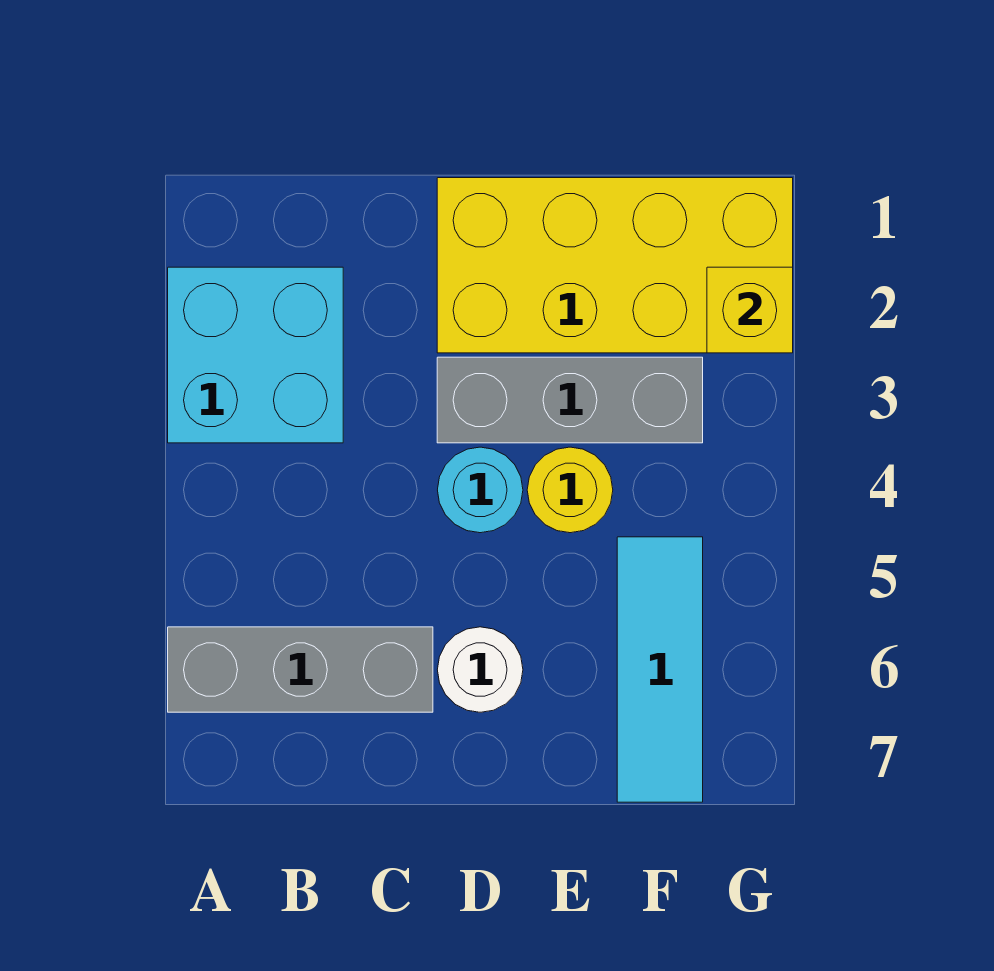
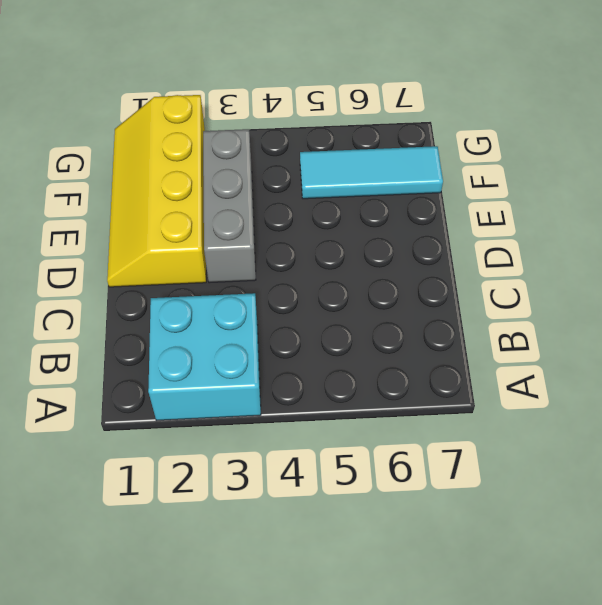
yellow 2x4 slope [107,95,206,287] -> yellow 2x4 brick [437,178,793,353]
none -> grey 1x3 brick [168,627,433,712]
none -> cyan 1x1 round brick [438,447,523,533]

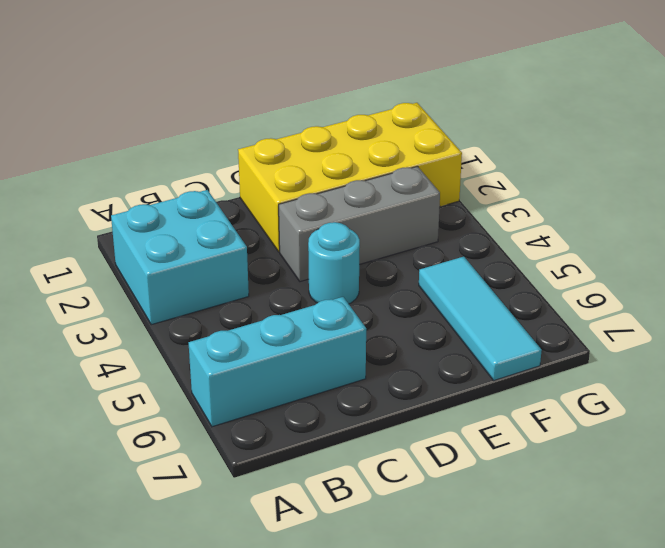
cyan 1x3 brick [189,297,366,427] -> grey 1x3 brick [168,627,433,712]
none -> white 1x1 round brick [437,627,523,712]
none -> yellow 1x1 round brick [527,447,613,533]

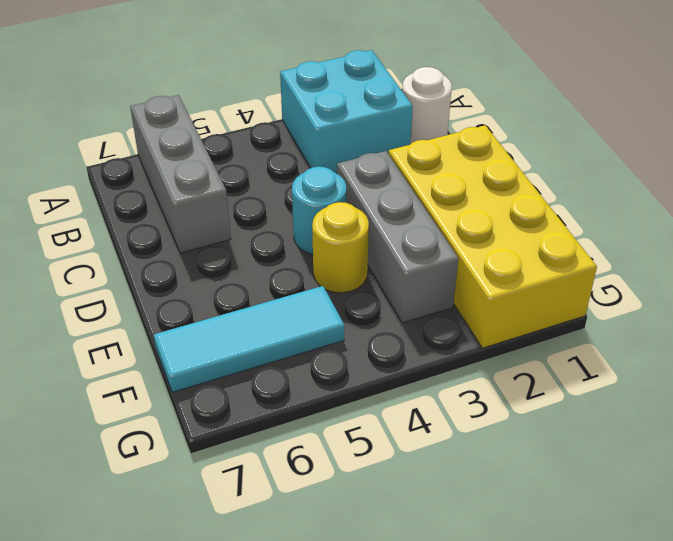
white 1x1 round brick [402,67,452,144] -> white 1x1 round brick moved to [437,627,523,712]
none -> yellow 1x1 brick [707,267,793,353]

